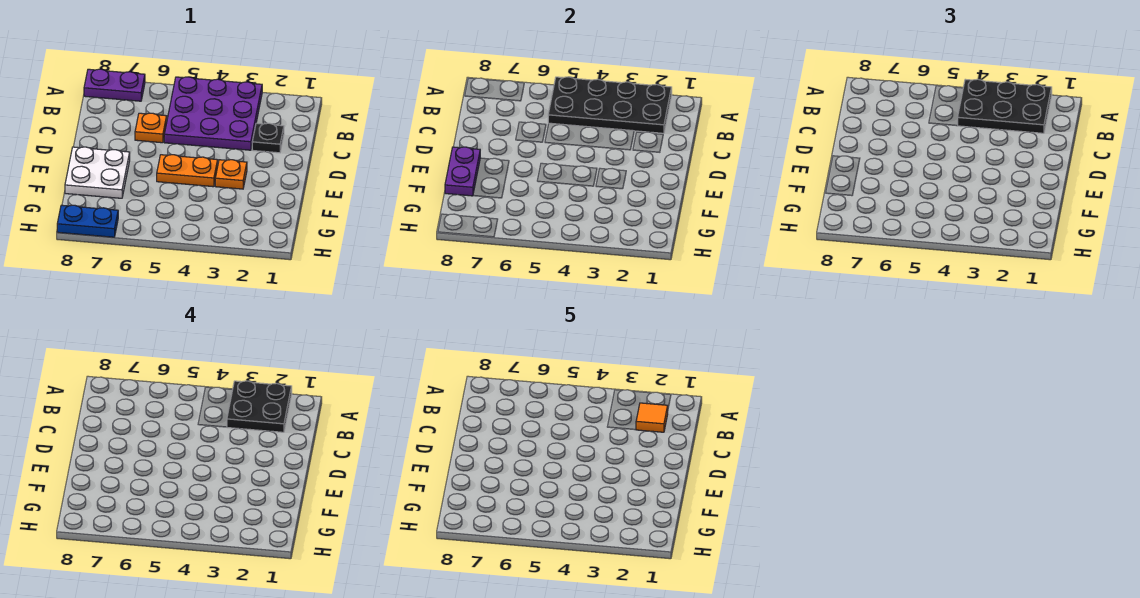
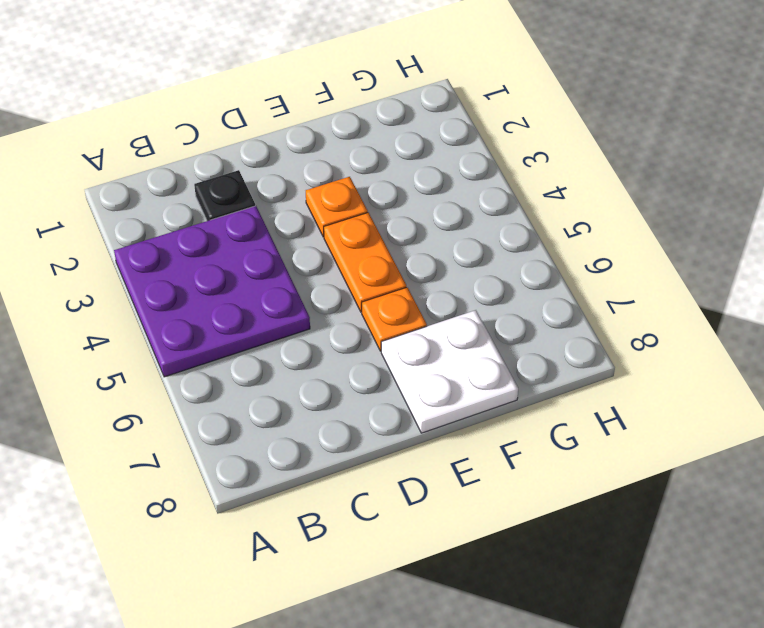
orange 1x1 plate [362,287,427,351] -> orange 1x1 plate moved to [135,113,167,143]
none -> purple 1x2 plate [84,69,145,101]
none -> blue 1x2 plate [57,205,118,237]
none -> black 2x4 plate [548,77,672,133]

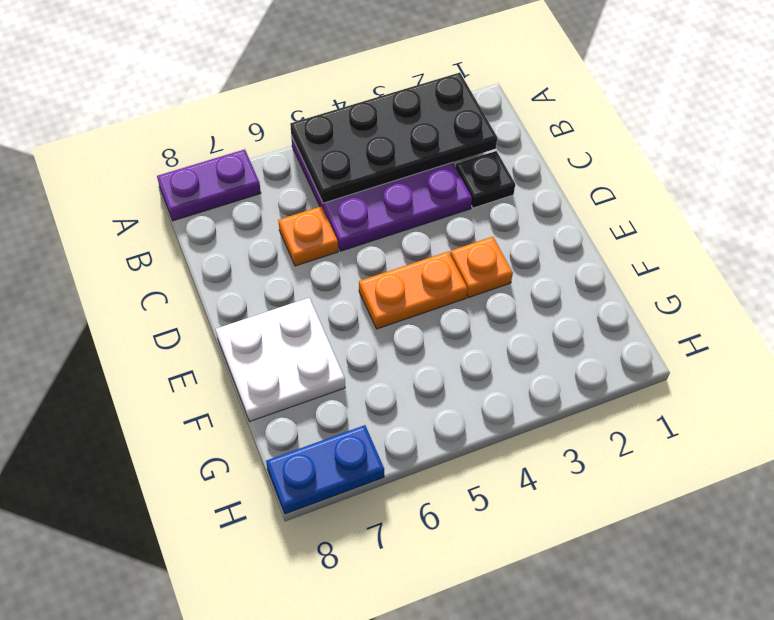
none -> purple 1x2 plate [445,147,480,196]
none -> black 2x3 plate [957,79,1052,133]
none -> black 2x2 plate [227,381,292,432]

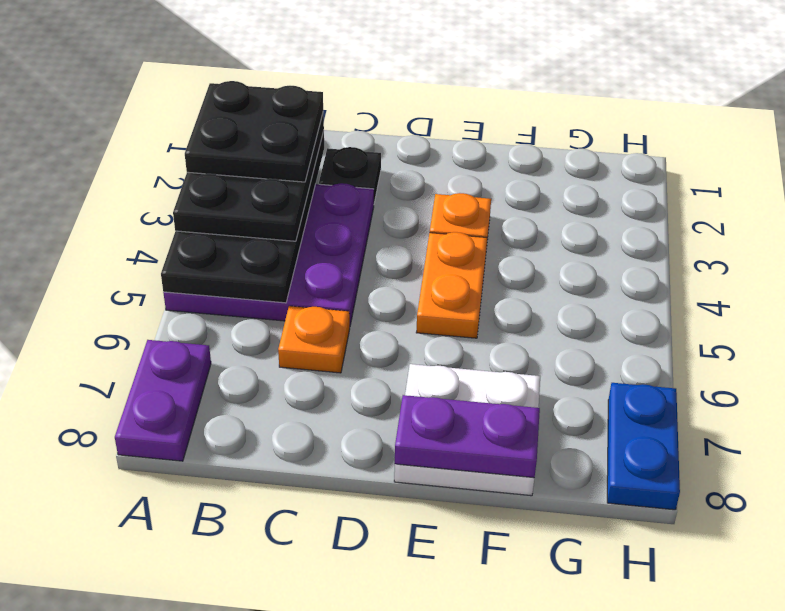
none -> orange 1x1 tile [636,403,668,432]

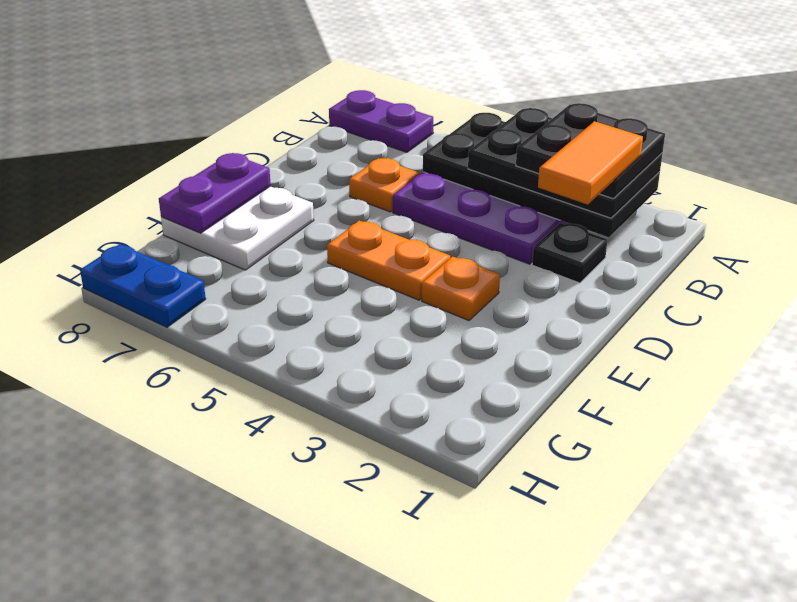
orange 1x2 tile [538,121,643,205] -> orange 1x1 tile [636,403,668,432]

